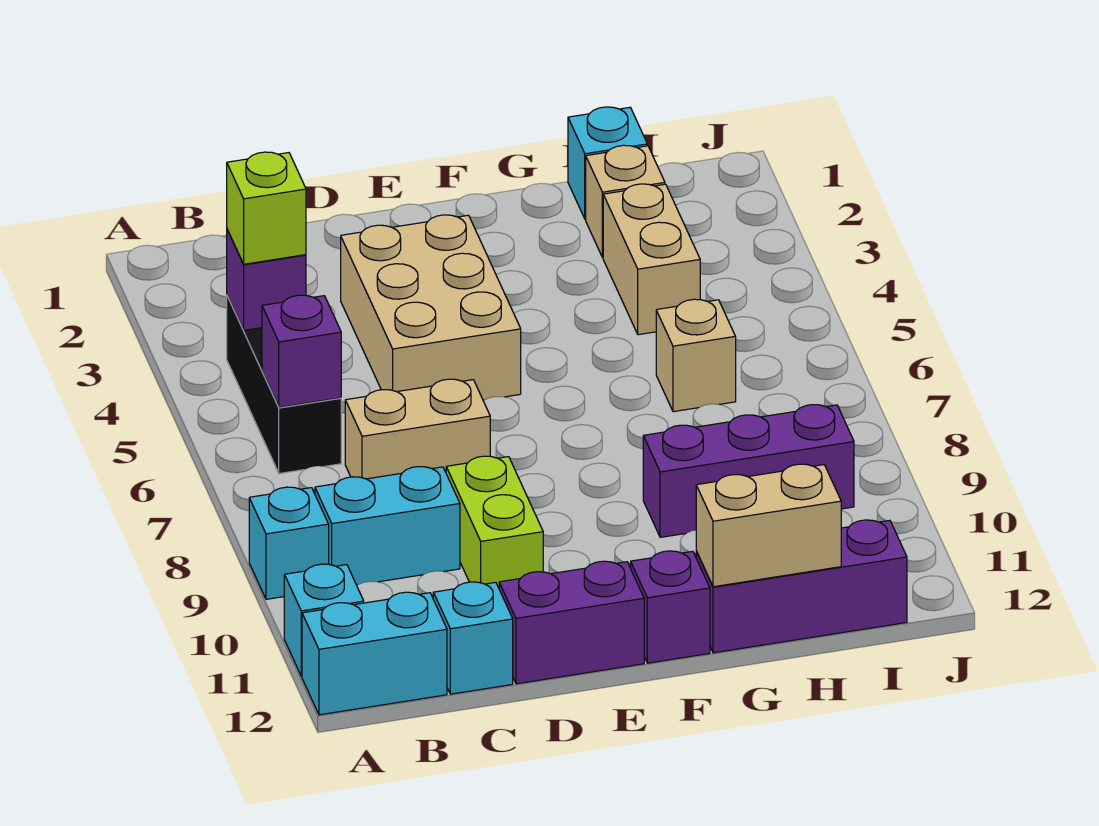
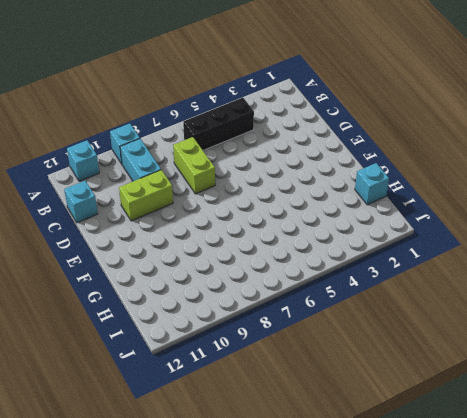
lime 1x2 brick [173,137,215,194] -> tan 1x2 brick [345,379,490,479]
none -> cyan 1x2 brick [302,592,447,715]
none -> tan 2x3 brick [341,215,521,400]
none -> purple 1x2 brick [499,561,644,684]

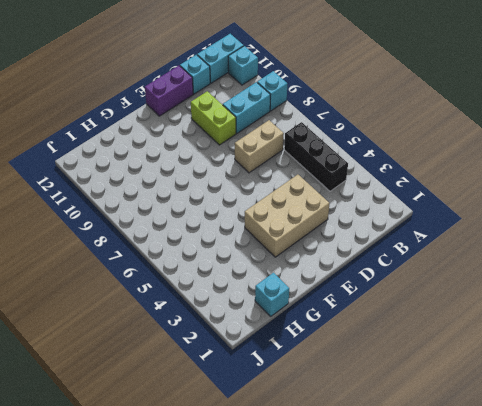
tan 2x3 brick [245,175,330,257] -> tan 2x3 brick turned to [341,215,521,400]
none -> purple 1x1 brick [631,551,710,663]
none -> purple 1x3 brick [643,405,854,537]
none -> purple 1x3 brick [696,520,907,653]

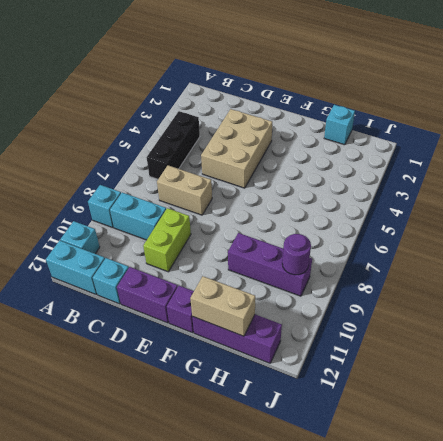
purple 1x1 round brick [282,234,311,275] -> none
none -> tan 1x1 brick [586,145,665,257]
none -> tan 1x2 brick [603,184,700,335]
none -> tan 1x1 brick [656,299,736,412]

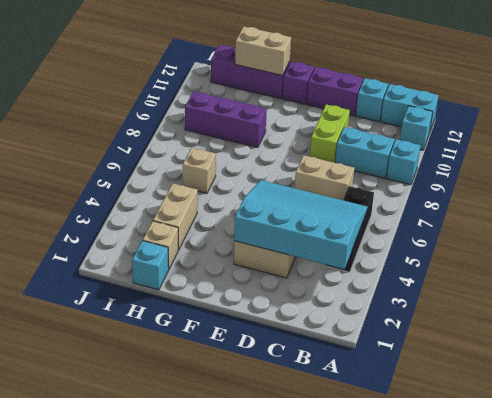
cyan 3x4 slope [234,180,367,269] -> purple 1x1 brick [227,230,306,330]
none -> purple 1x1 brick [262,295,341,407]
none -> lime 1x1 brick [227,152,306,264]

